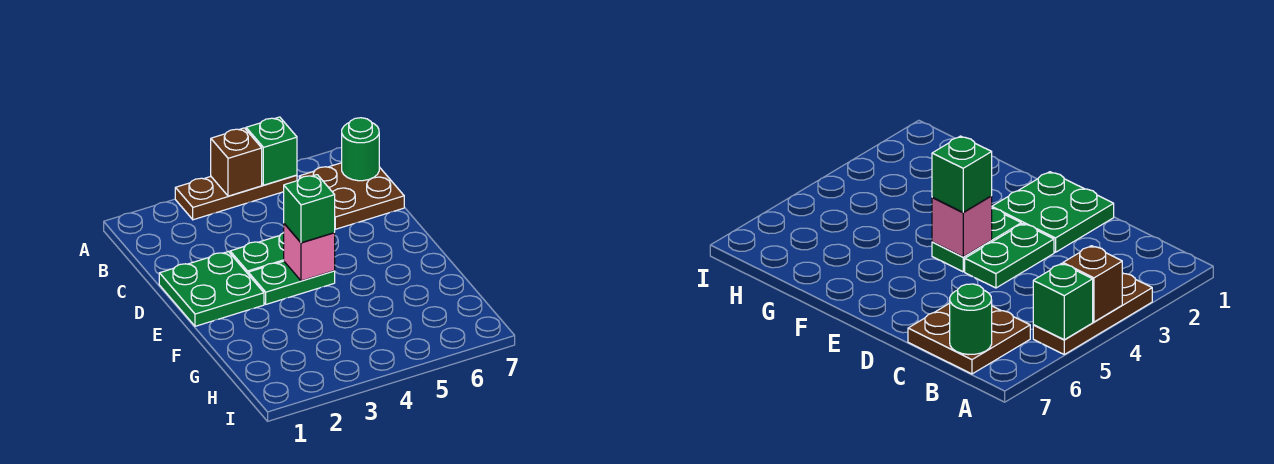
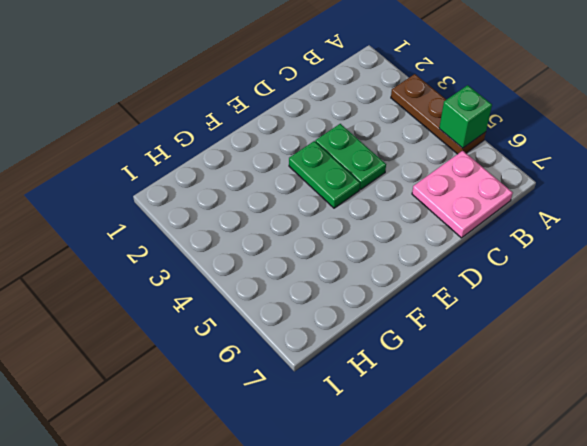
pink 2x2 plate [412,151,513,238] -> brown 2x2 plate [300,163,404,229]
none -> green 2x2 plate [159,252,264,326]
none -> brown 1x1 brick [211,128,262,196]

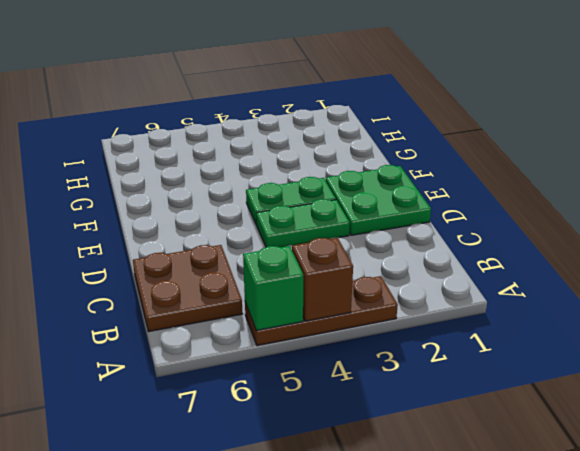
none -> green 1x1 round brick [342,118,379,181]
none -> pink 1x1 brick [284,224,335,281]

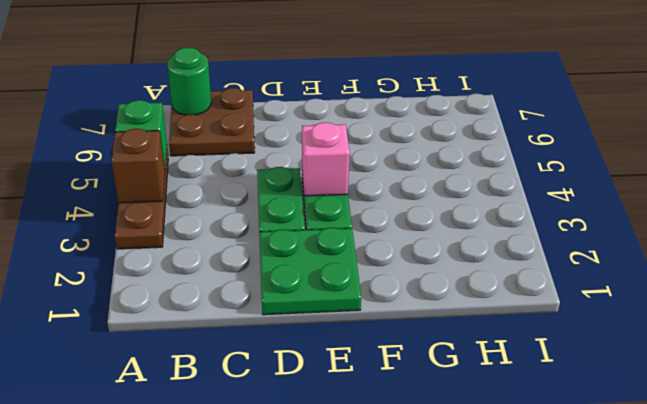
none -> green 1x1 brick [284,175,335,243]

